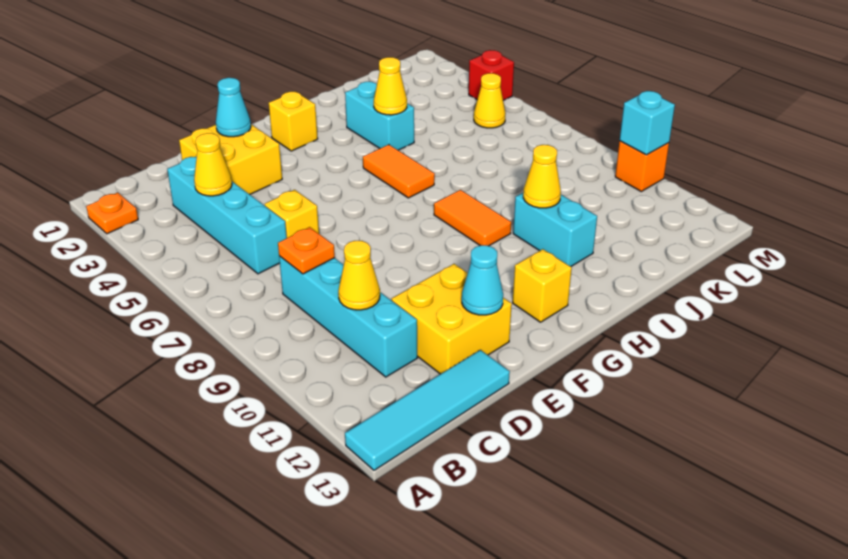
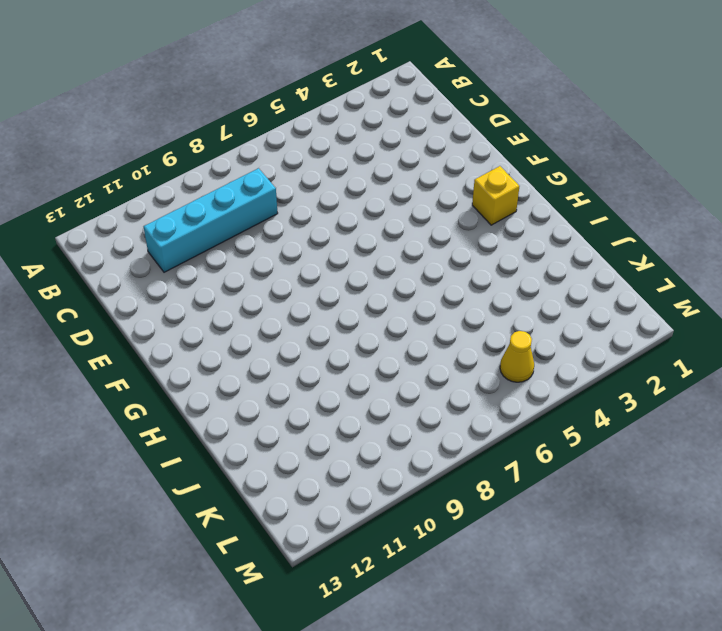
none -> orange 1x1 plate [86,193,138,234]
none -> cyan 1x4 tile [345,350,510,470]
none -> cyan 1x4 brick [167,156,287,274]

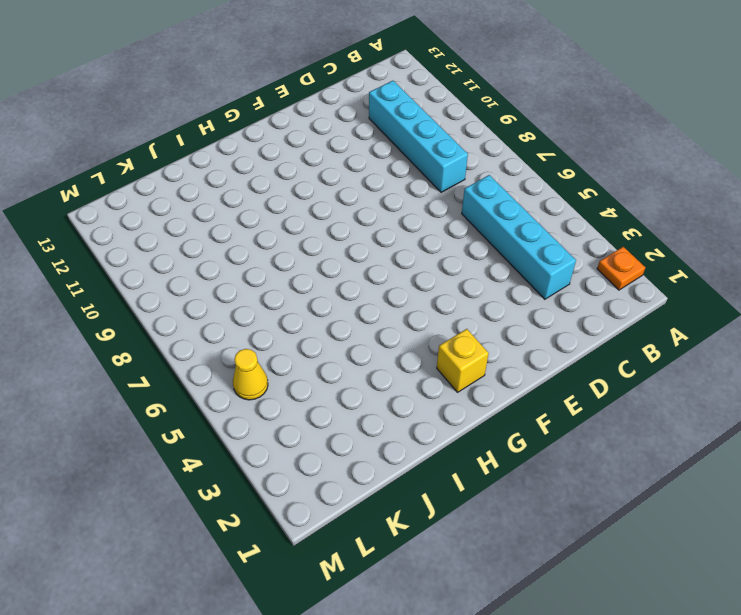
none -> cyan 1x4 tile [345,350,510,470]
none -> yellow 2x2 brick [179,124,282,194]
none -> yellow 1x1 brick [265,190,319,238]

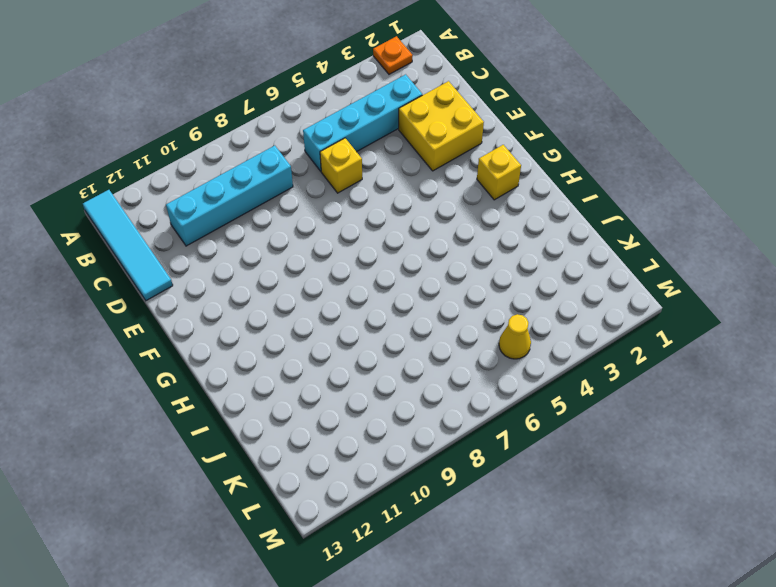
none -> yellow 2x2 brick [392,264,512,374]
none -> yellow 1x1 brick [513,249,572,322]
none -> orange 1x2 tile [363,145,435,198]

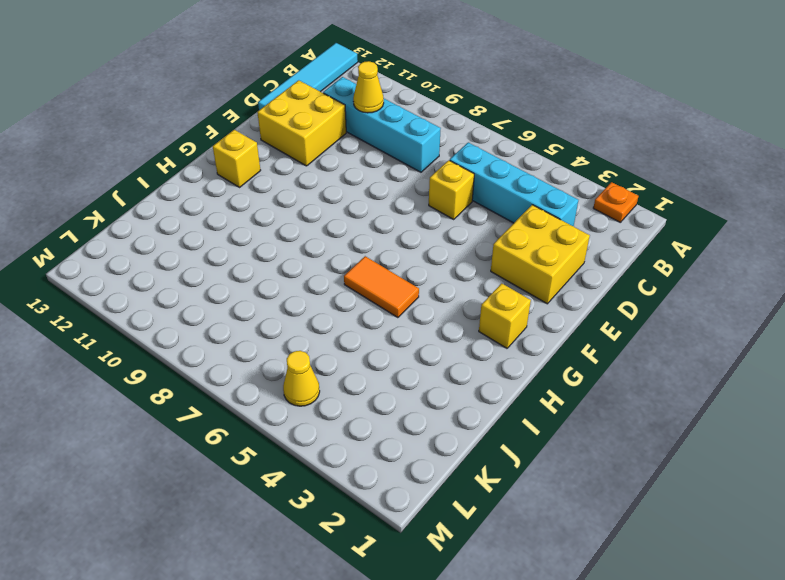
none -> orange 1x2 tile [434,190,511,246]
none -> cyan 1x2 brick [345,82,414,150]
none -> cyan 1x2 brick [513,192,597,267]

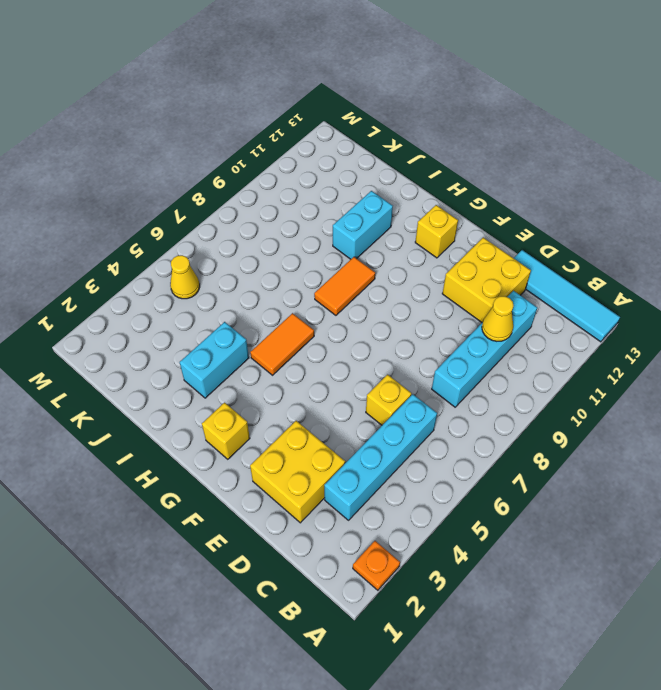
none -> red 1x1 brick [469,50,514,100]
none -> orange 1x1 brick [615,141,669,191]
none -> yellow 1x1 cone [194,133,232,196]

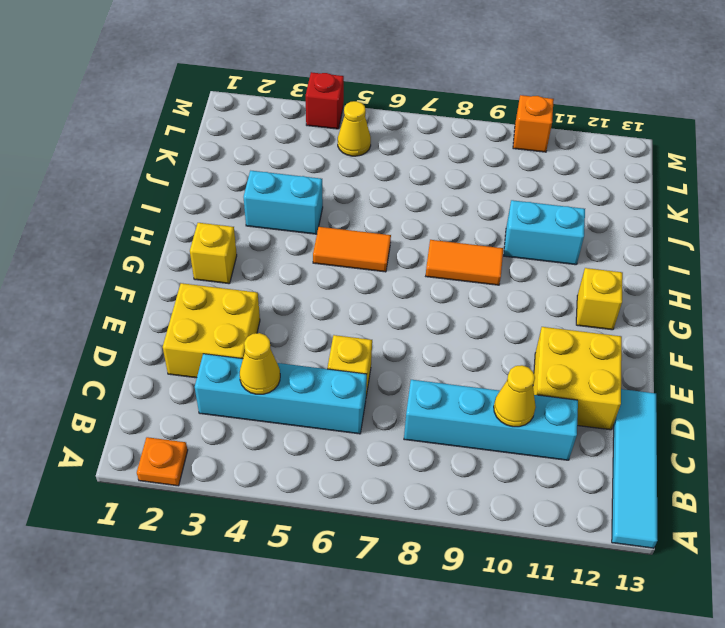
none -> orange 1x1 plate [278,227,335,274]
none -> cyan 1x1 cone [216,78,251,137]
none -> cyan 1x1 cone [462,245,503,315]

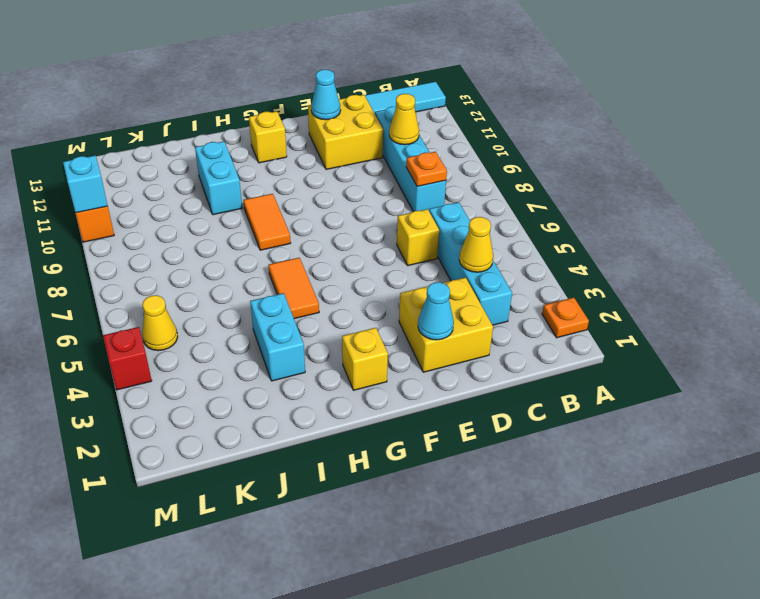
none -> yellow 1x1 cone [374,57,407,115]
none -> yellow 1x1 cone [523,145,561,208]

